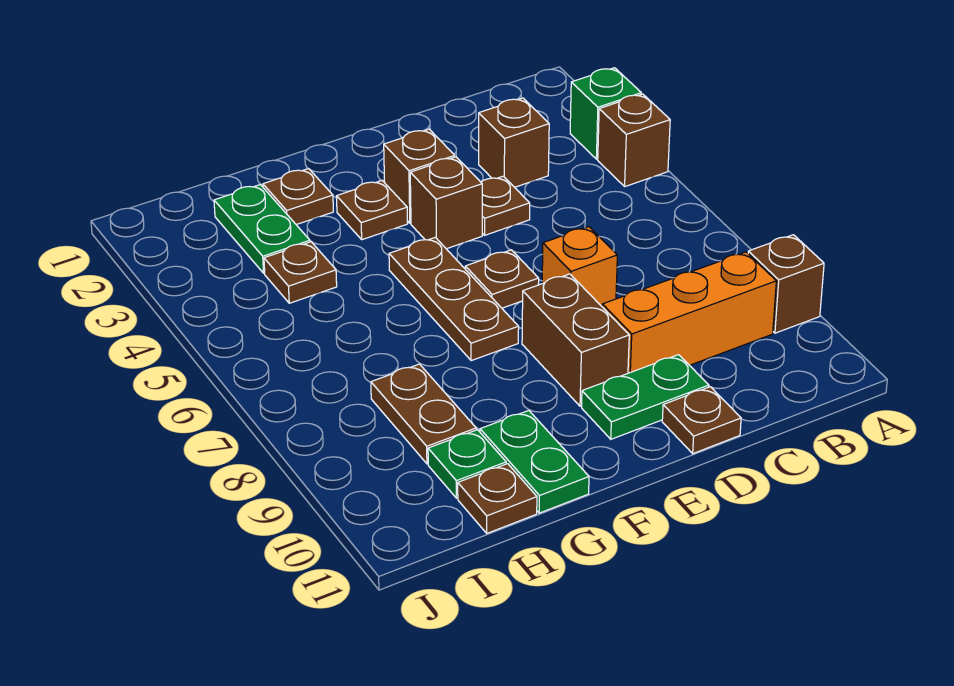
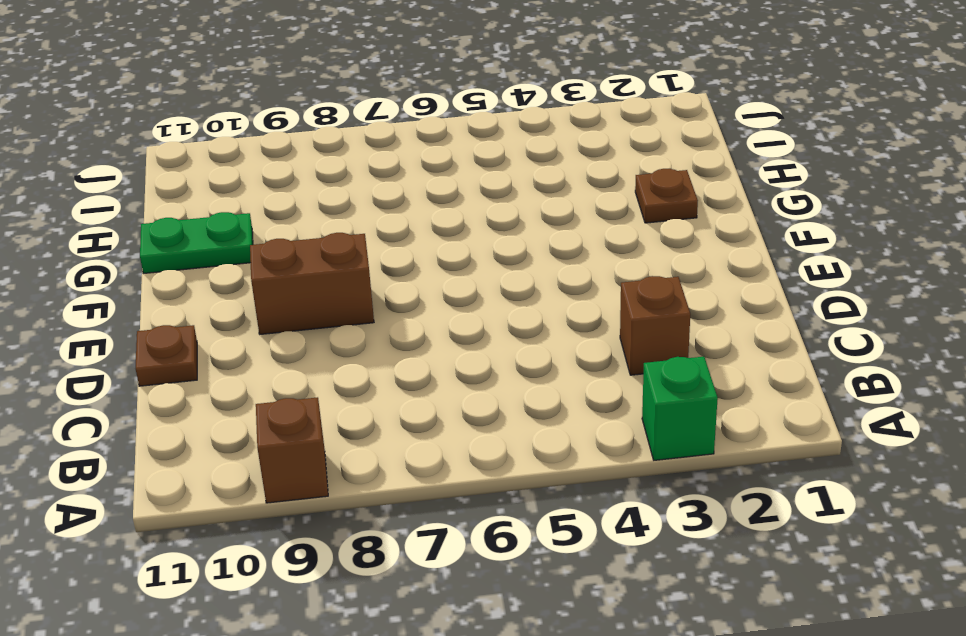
none -> brown 1x1 brick [598,94,670,186]
none -> orange 1x3 brick [602,252,776,373]
none -> brown 1x1 plate [481,176,530,235]

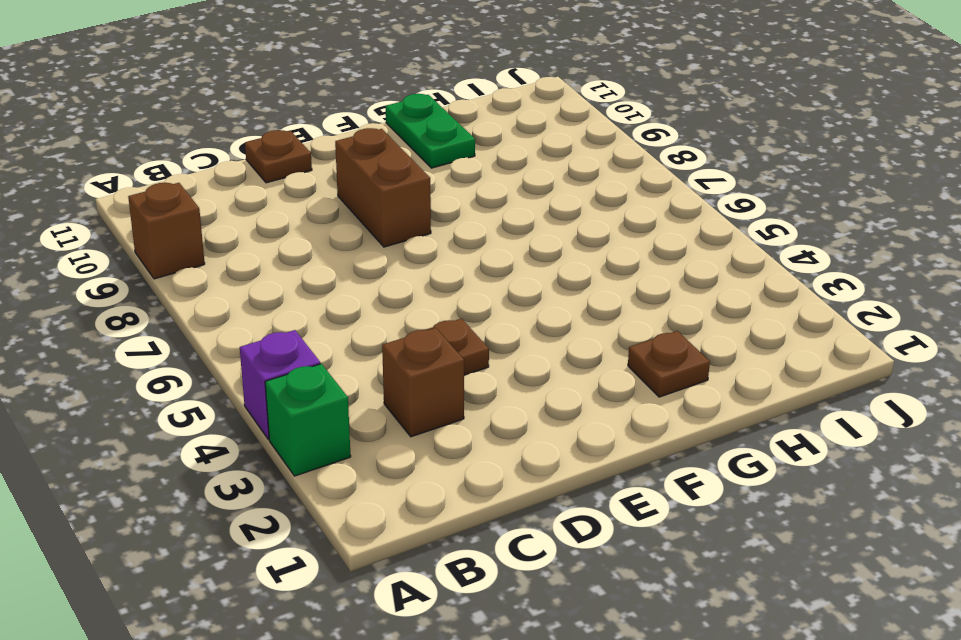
purple 1x1 brick [240,330,320,439] -> brown 1x1 brick [598,94,670,186]
none -> orange 1x3 brick [602,252,776,373]
none -> orange 1x1 brick [542,227,617,306]
none -> green 1x2 plate [582,355,709,439]

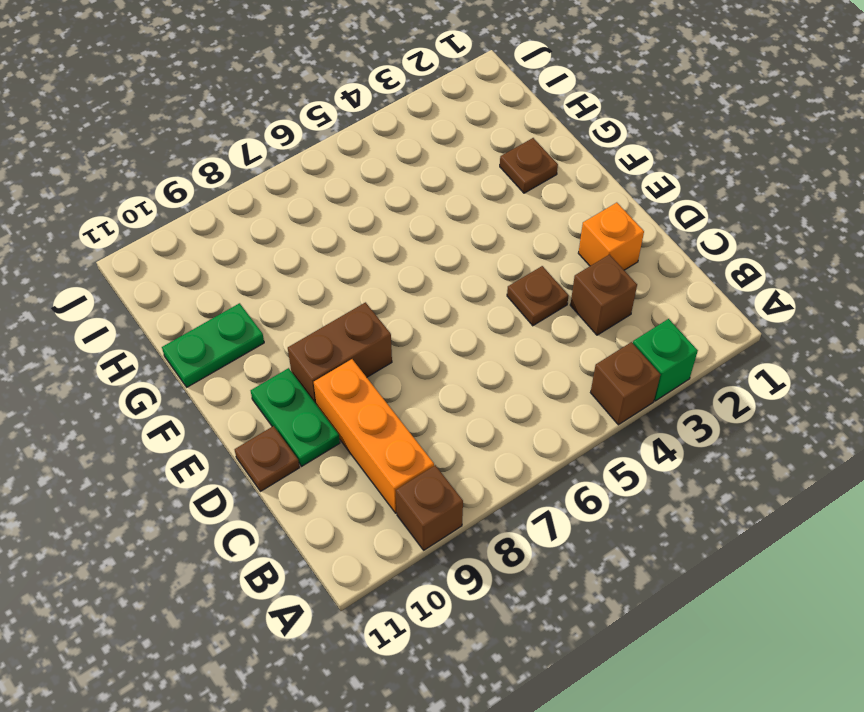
orange 1x1 brick [578,203,644,270] -> orange 1x1 brick moved to [542,227,617,306]
none -> brown 1x1 brick [384,129,455,223]
none -> brown 1x1 brick [410,157,482,249]
none -> brown 1x1 plate [465,250,539,308]

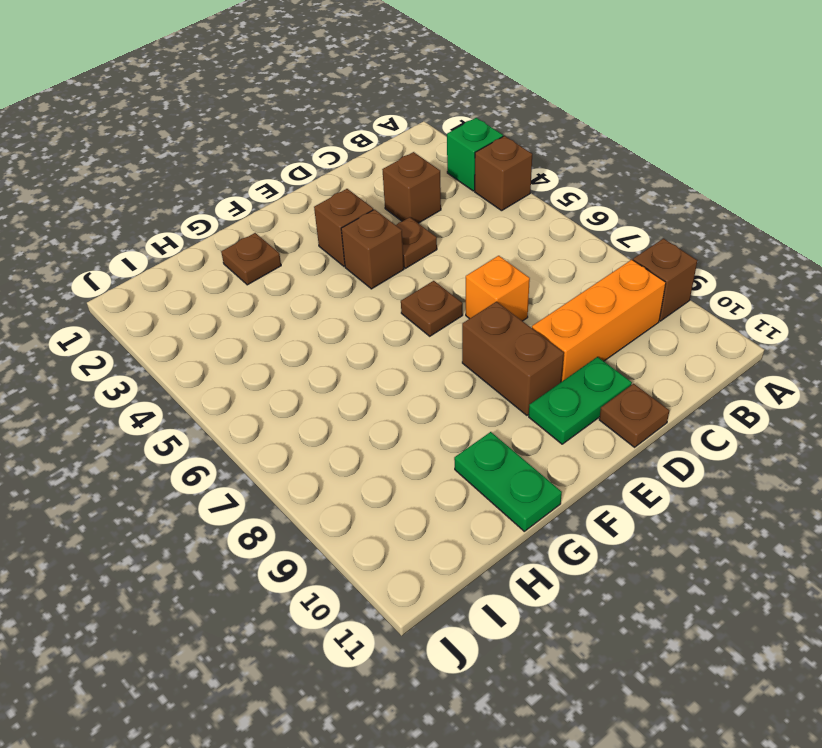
none -> brown 1x1 plate [337,181,408,240]
none -> brown 1x3 plate [389,237,519,361]
none -> green 1x2 plate [214,185,310,273]

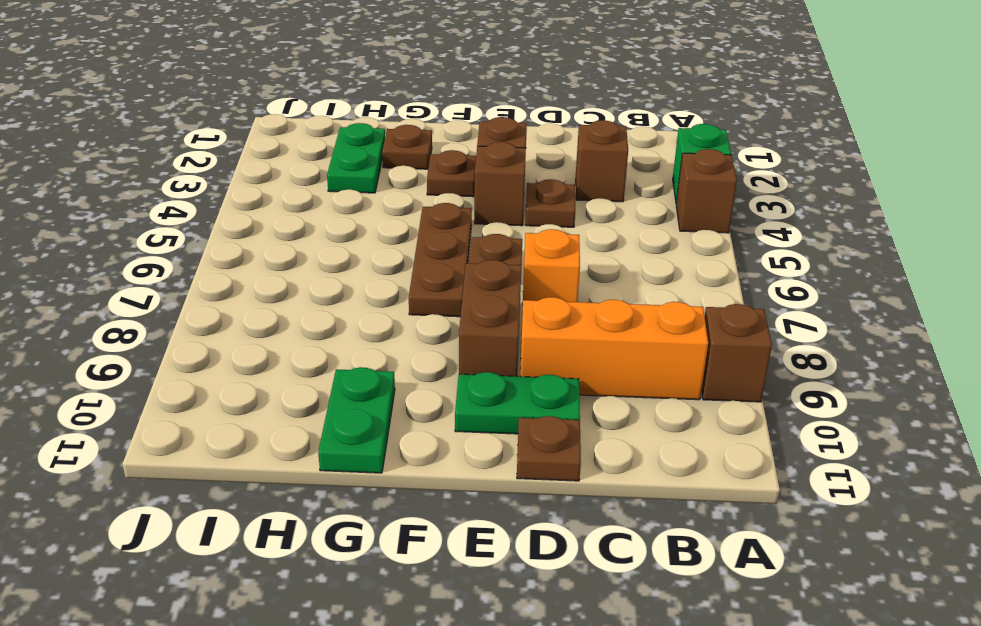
none -> brown 1x1 plate [264,242,337,303]
none -> brown 1x2 plate [371,364,476,464]
none -> green 1x1 plate [428,430,506,498]

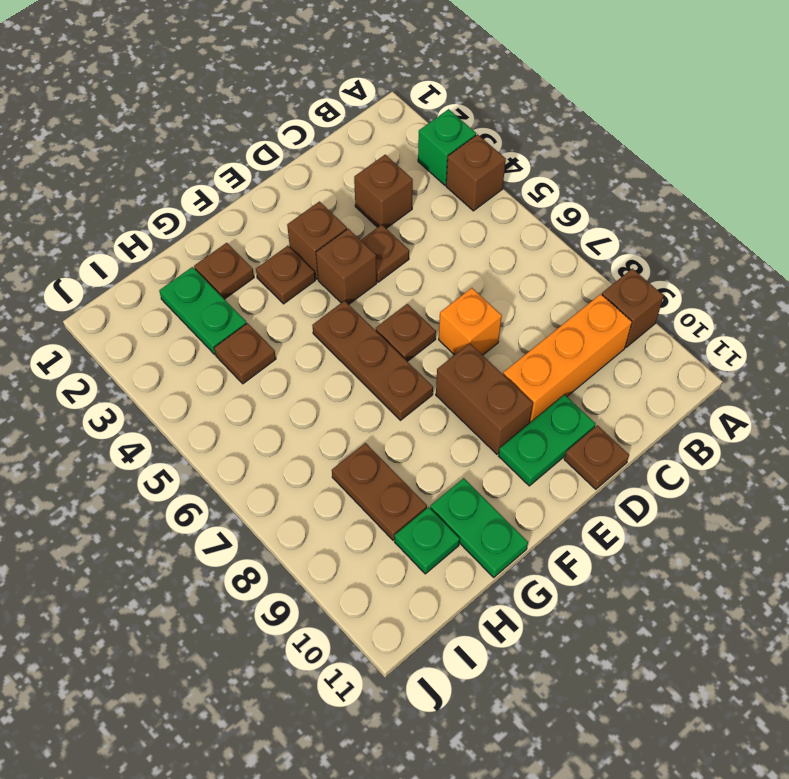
none -> brown 1x1 plate [458,464,537,533]

